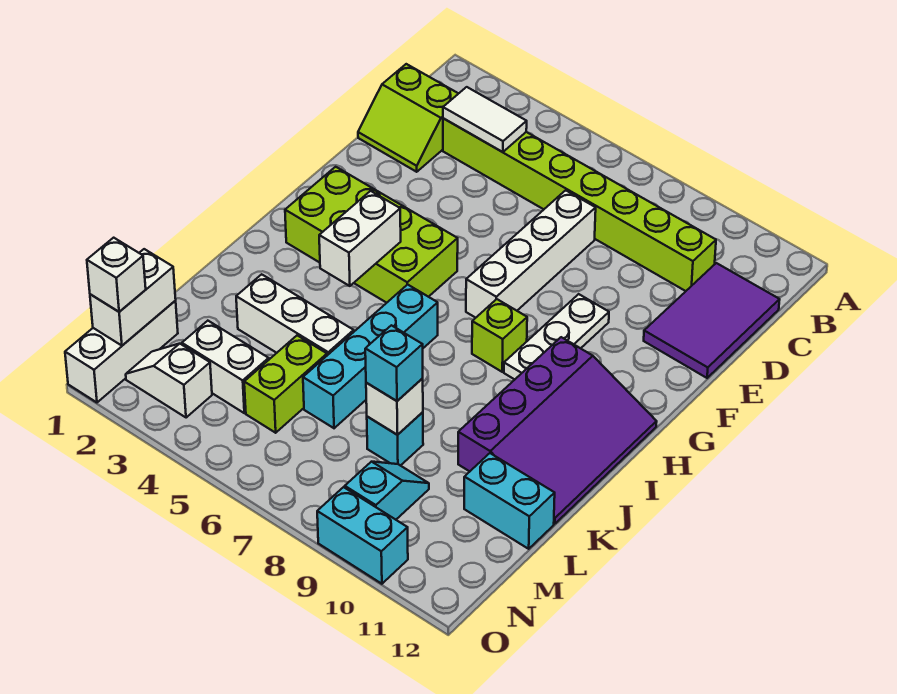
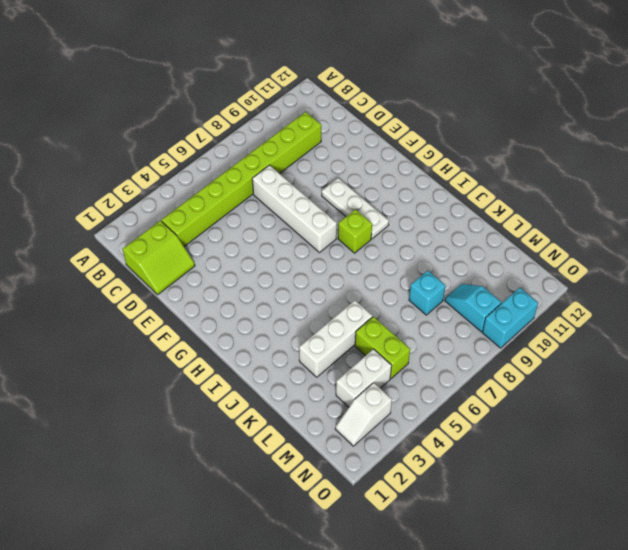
none -> purple 2x3 tile [644,263,780,378]
none -> lime 2x4 brick [285,167,458,303]
none -> purple 3x4 slope [458,337,657,524]

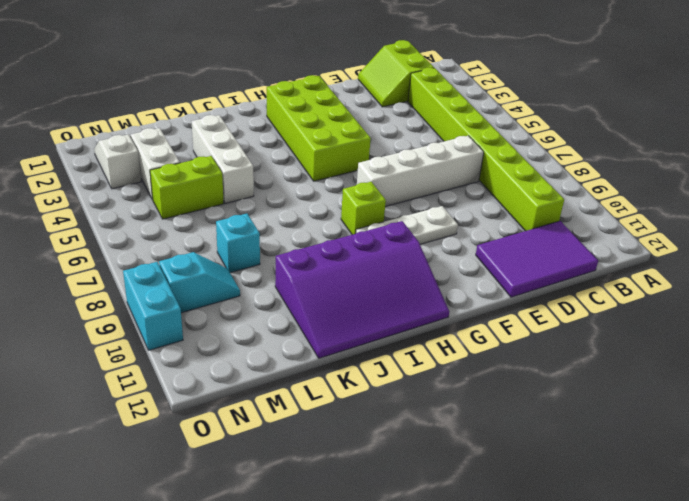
none -> cyan 1x4 brick [303,285,438,428]
none -> cyan 1x2 brick [464,453,555,549]
none -> white 1x3 brick [65,301,178,402]

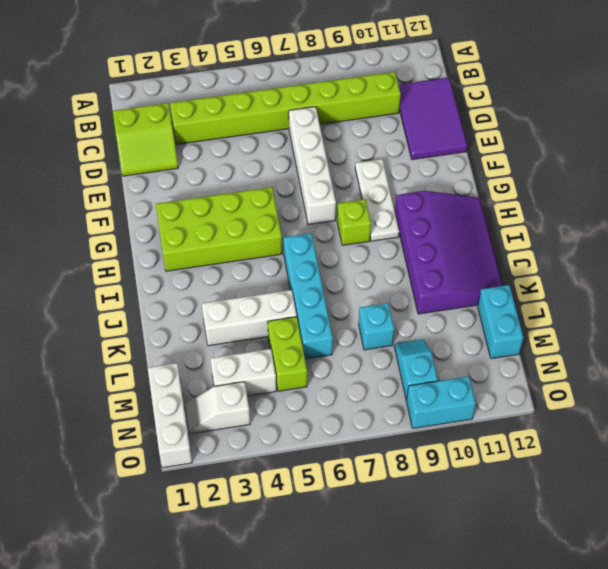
cyan 1x2 brick [478,285,523,359] -> cyan 1x2 brick turned to [464,453,555,549]
none -> white 1x2 tile [443,87,527,152]
none -> white 1x2 brick [319,191,401,286]
none -> white 1x1 brick [366,379,423,435]

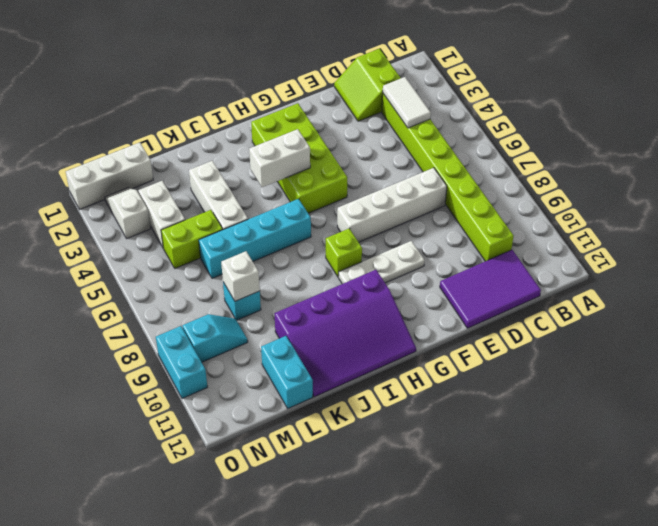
none -> white 1x2 brick [90,249,176,346]
none -> cyan 1x1 brick [365,325,423,401]
none -> white 1x1 brick [87,238,146,312]

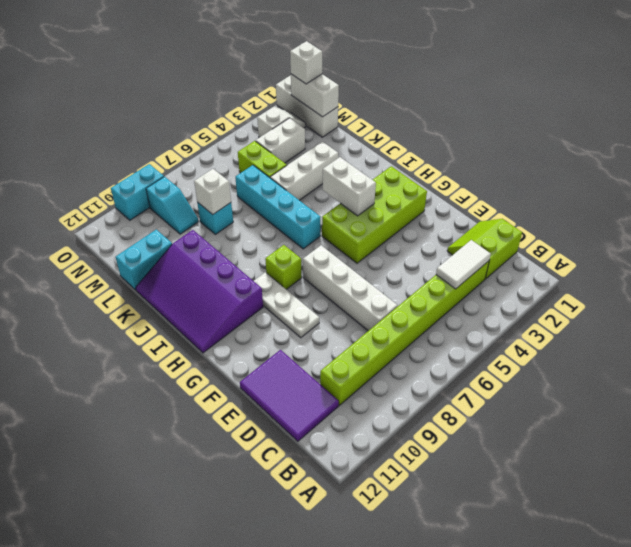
none -> cyan 1x1 brick [365,325,423,401]

